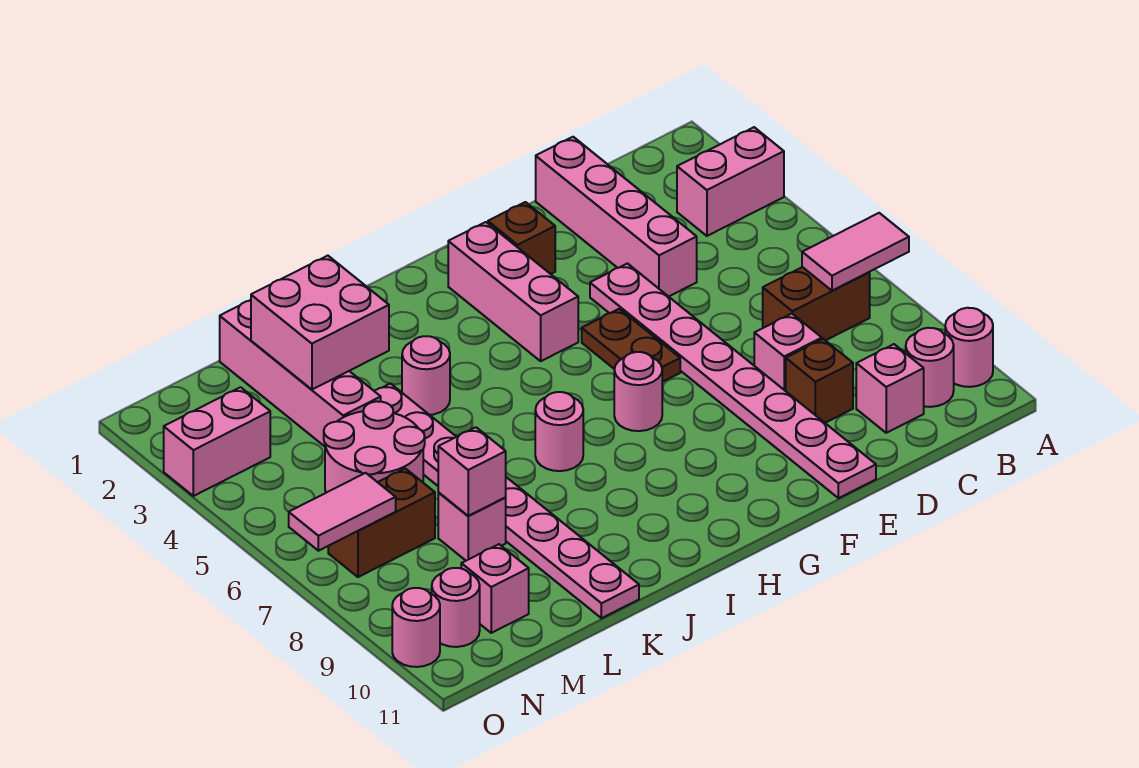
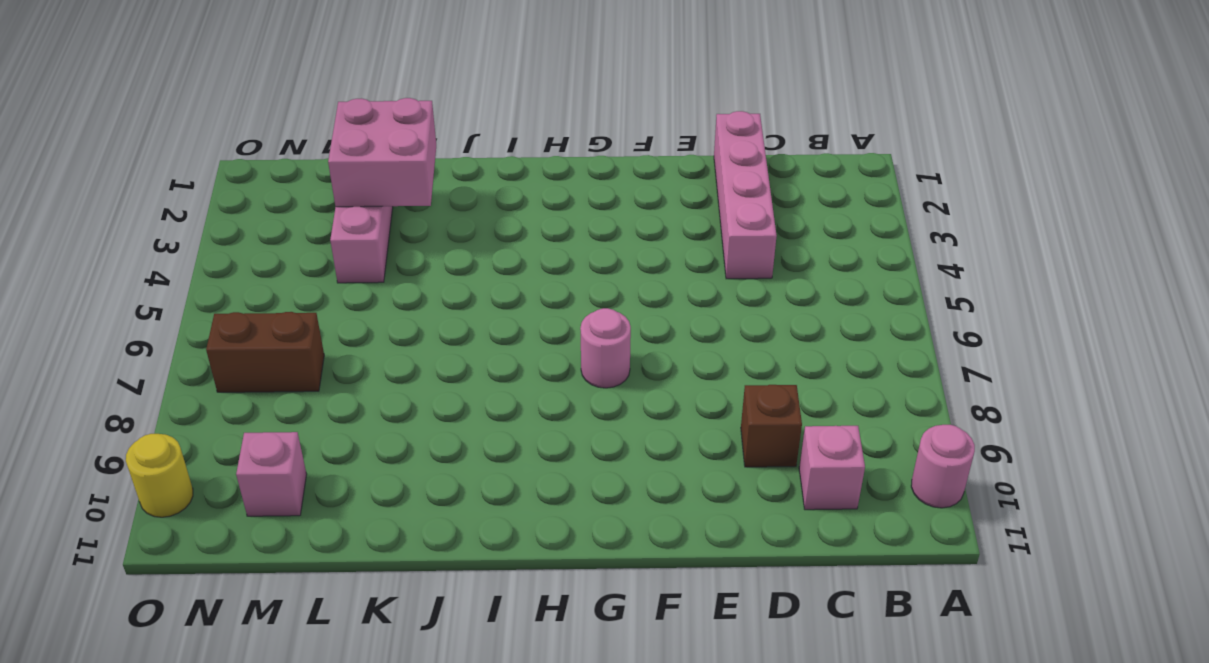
yellow 1x1 round brick [126,434,193,517] -> pink 1x1 round brick [392,588,440,667]
none -> pink 1x2 brick [677,127,784,236]
none -> brown 1x2 brick [763,267,870,341]
none -> pink 1x1 round brick [906,328,954,407]

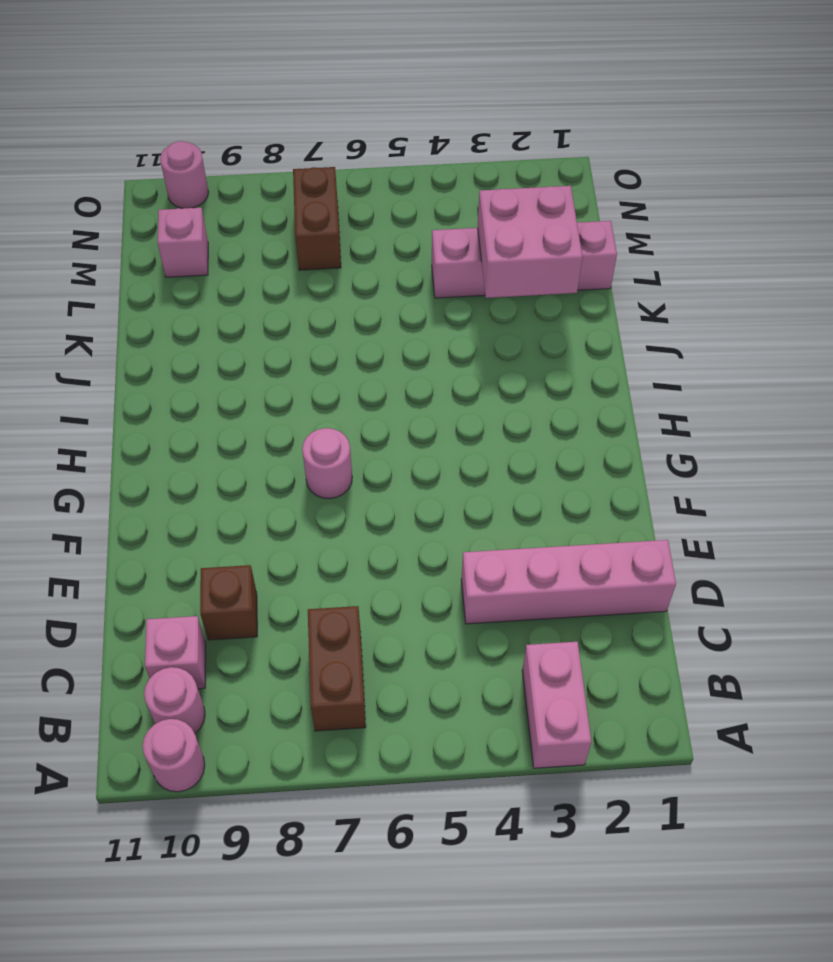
none -> pink 1x1 brick [754,314,822,391]
none -> pink 1x8 plate [590,264,876,498]
none -> brown 1x1 brick [488,202,555,274]

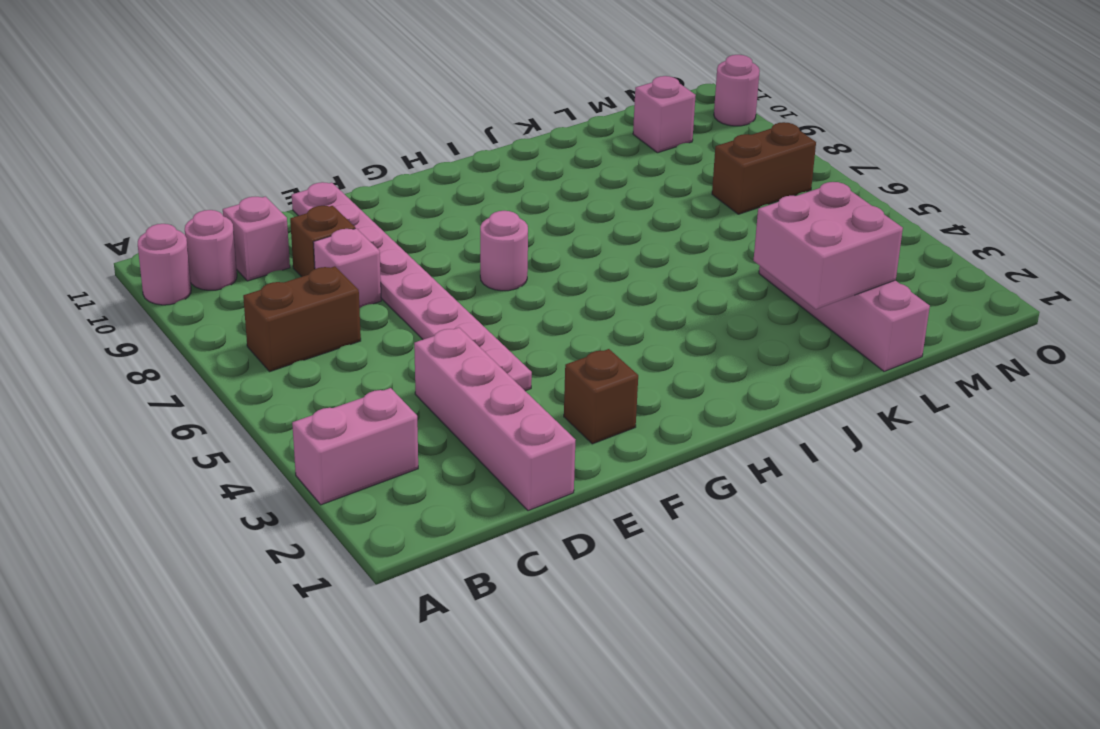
none -> brown 1x2 plate [582,309,680,382]
none -> pink 1x3 brick [448,222,578,361]
none -> pink 1x1 round brick [535,392,583,471]

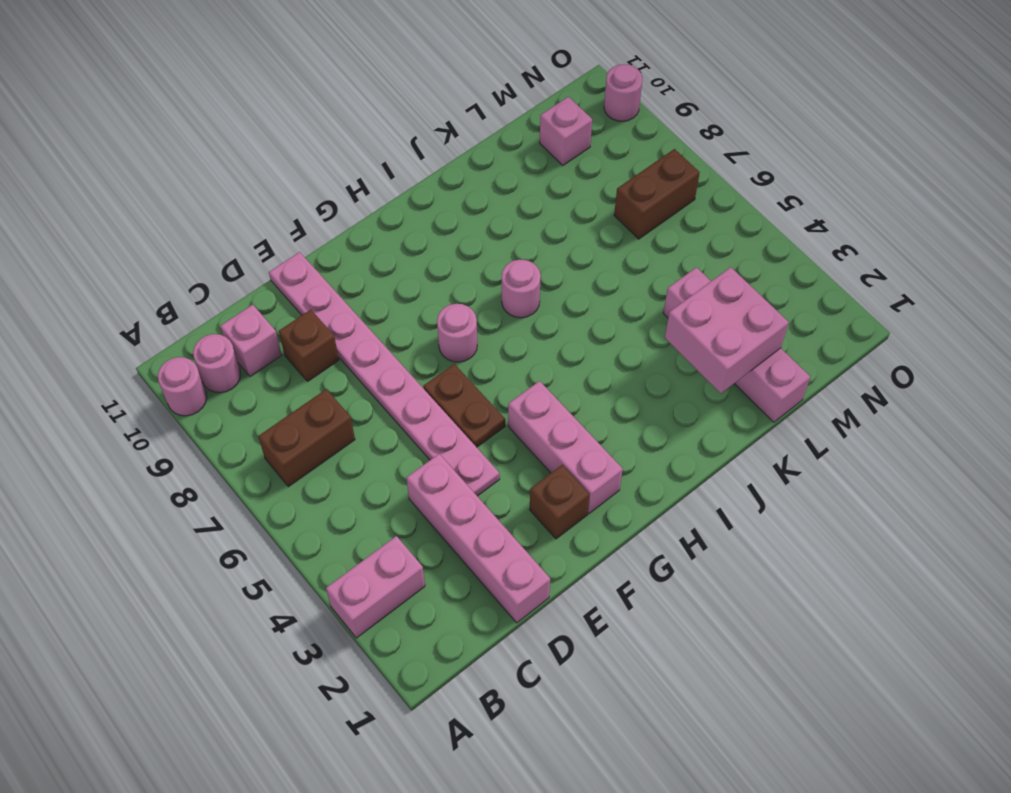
none -> pink 1x1 brick [754,314,822,391]
none -> pink 1x1 round brick [402,336,450,415]
none -> pink 1x8 plate [375,384,639,618]

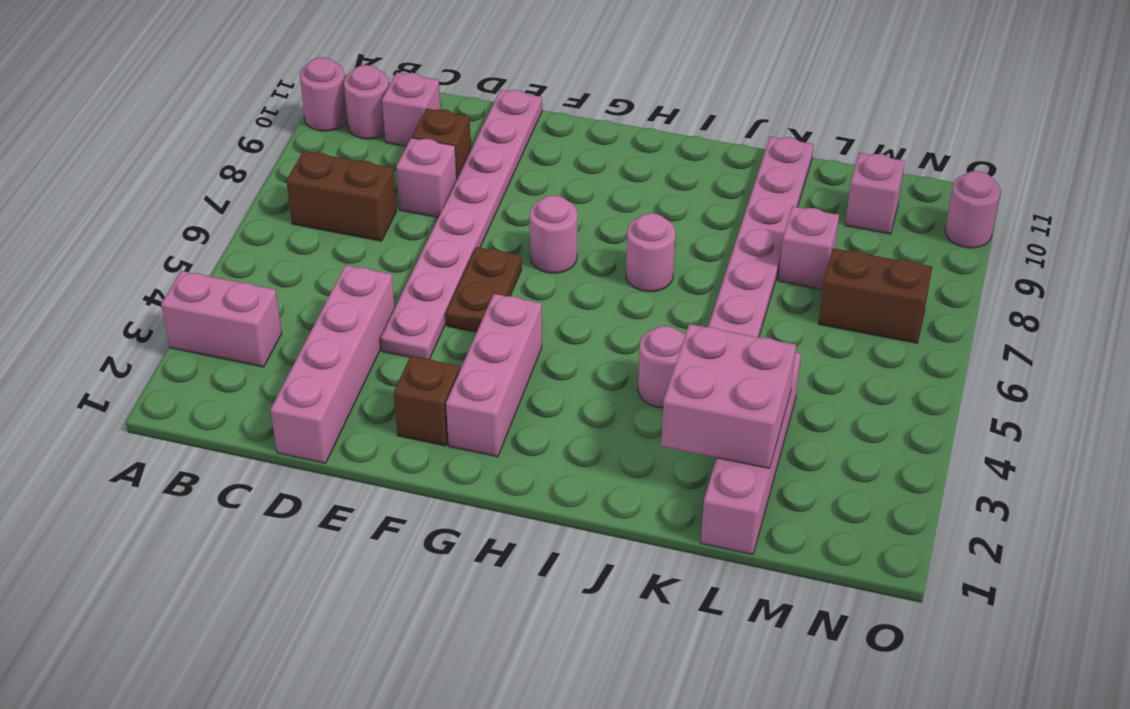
none -> pink 2x2 round brick [324,401,425,493]
none -> pink 1x2 brick [164,387,270,496]
none -> pink 1x1 round brick [432,568,480,647]

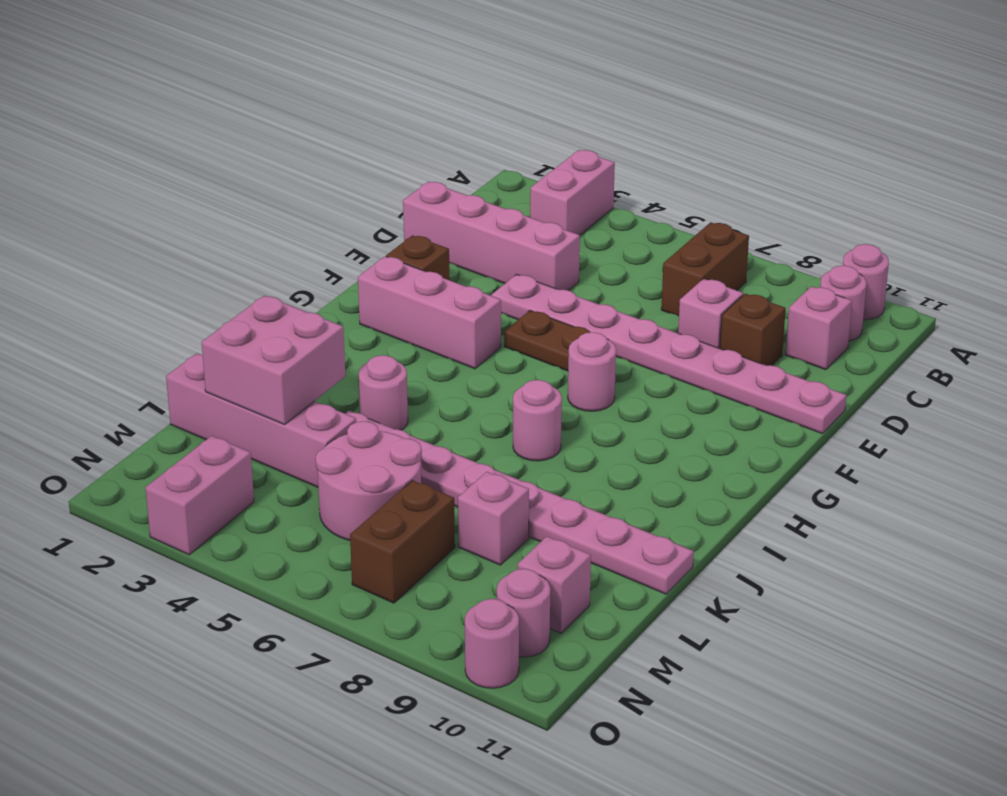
none -> pink 1x2 tile [802,213,909,291]
none -> pink 1x1 brick [438,427,506,516]
none -> pink 1x2 tile [289,473,396,551]

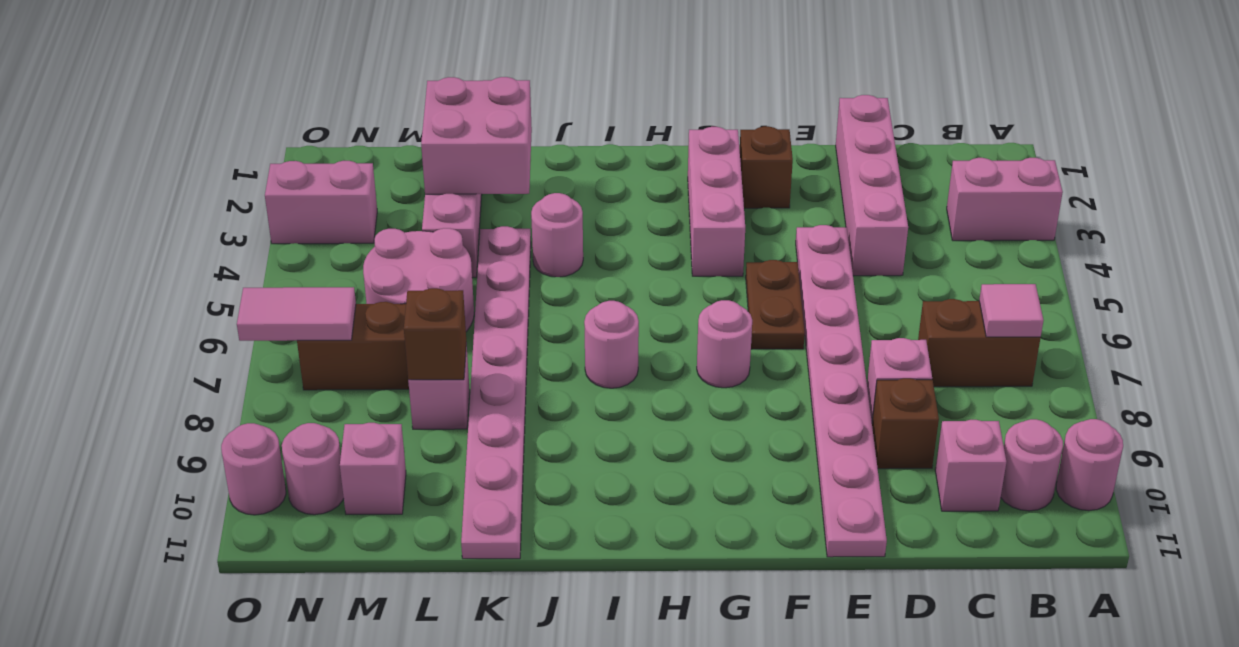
pink 1x1 tile [979,284,1044,337] -> pink 1x2 tile [802,213,909,291]
brown 1x1 brick [404,288,466,380] -> pink 1x1 brick [438,427,506,516]

